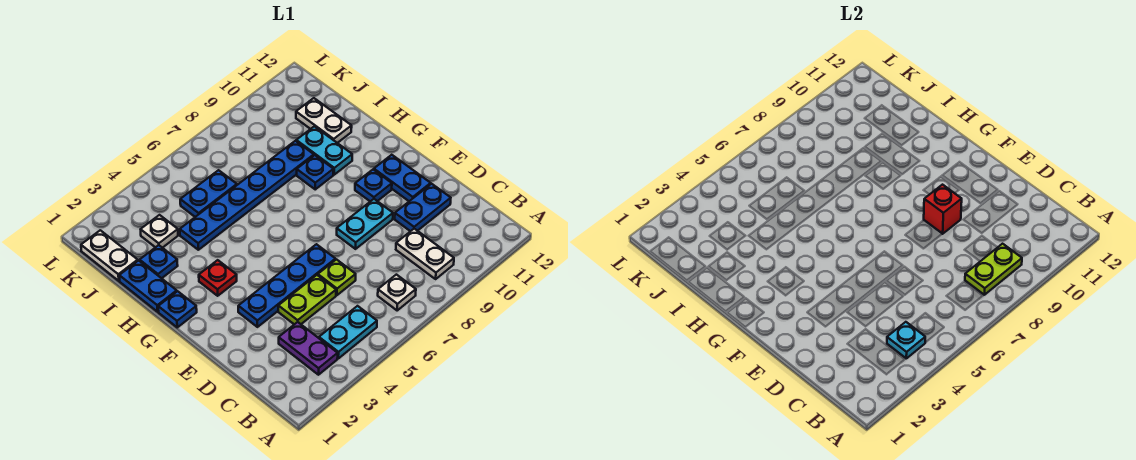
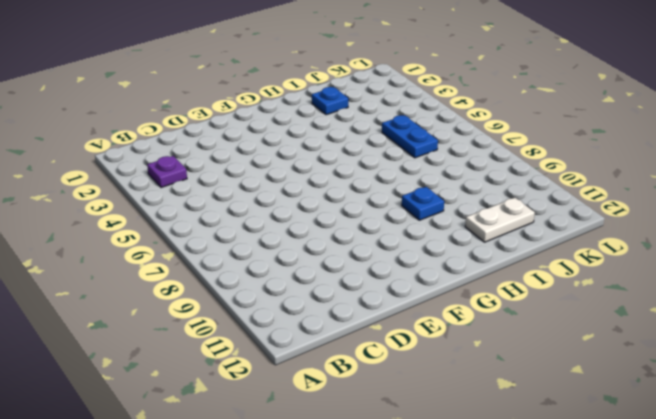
purple 1x1 plate [147,156,187,188] -> purple 1x2 plate [279,322,338,375]
none -> cyan 1x2 plate [319,306,377,358]
none -> white 1x1 plate [378,275,416,310]
none -> white 1x2 plate [396,229,454,279]

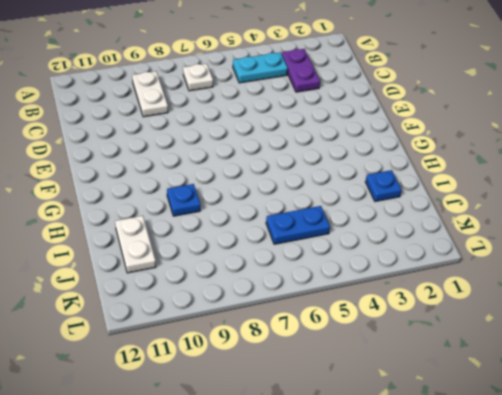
none -> lime 1x2 plate [278,275,336,324]
none -> lime 1x1 plate [318,260,356,295]
none -> blue 1x2 plate [395,184,451,231]

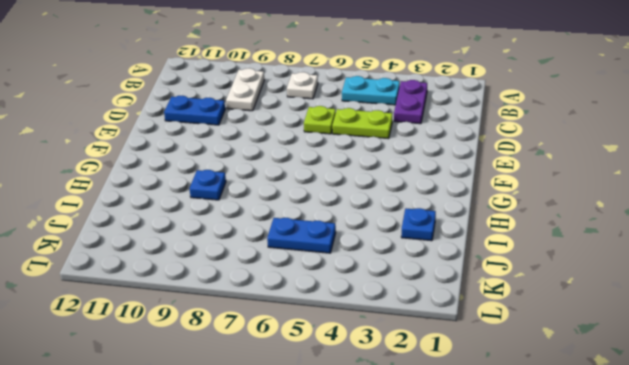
none -> blue 1x4 plate [238,244,335,327]
none -> cyan 1x2 plate [337,199,393,249]
none -> blue 1x2 plate [374,155,431,201]

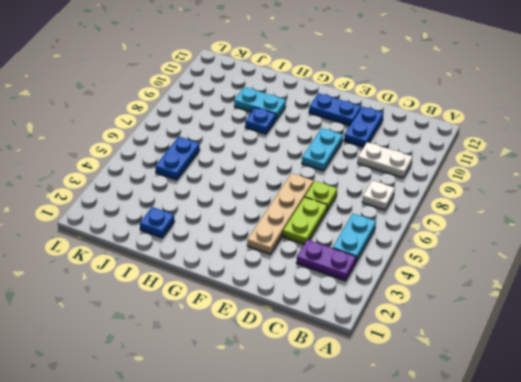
tan 1x4 plate [247,173,313,254] -> blue 1x4 plate [238,244,335,327]
none -> blue 1x1 plate [355,170,392,201]
none -> blue 1x1 plate [158,291,197,327]
none -> red 1x1 plate [199,260,237,296]

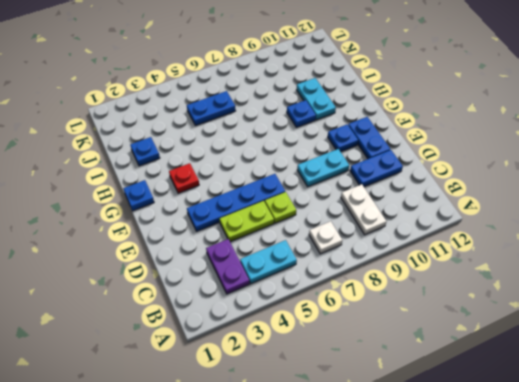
none -> blue 1x2 plate [119,261,177,312]
none -> blue 1x6 plate [180,141,314,250]
none -> white 1x2 plate [296,98,352,143]

